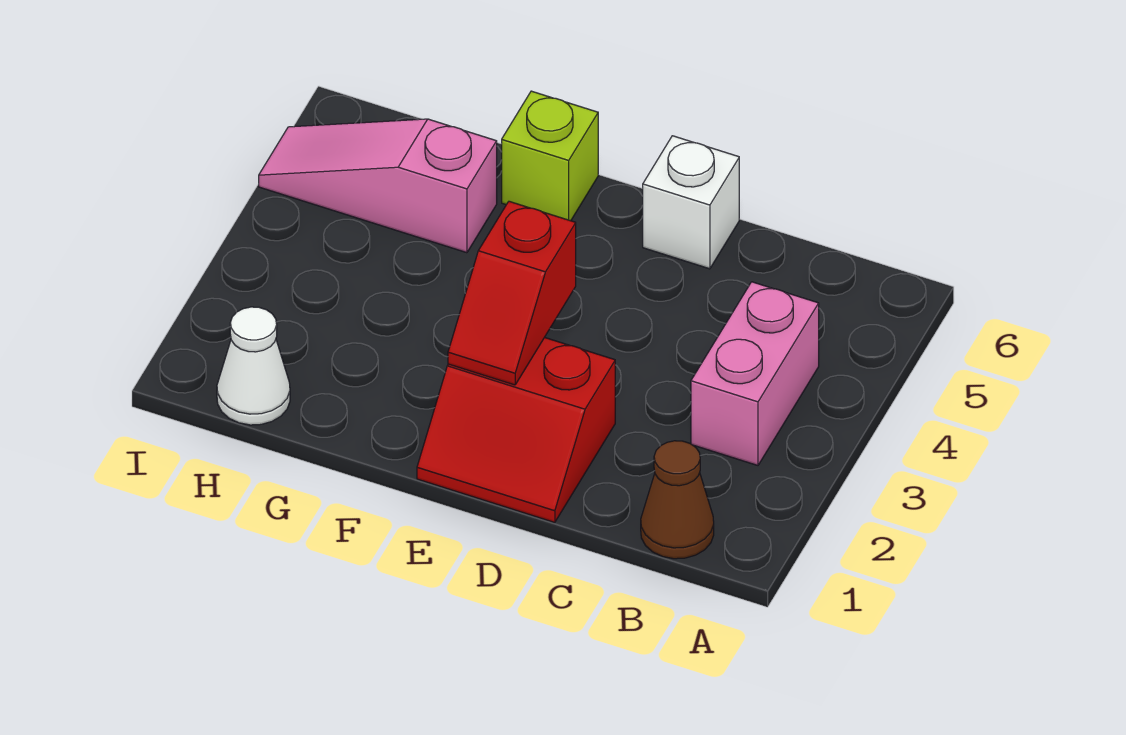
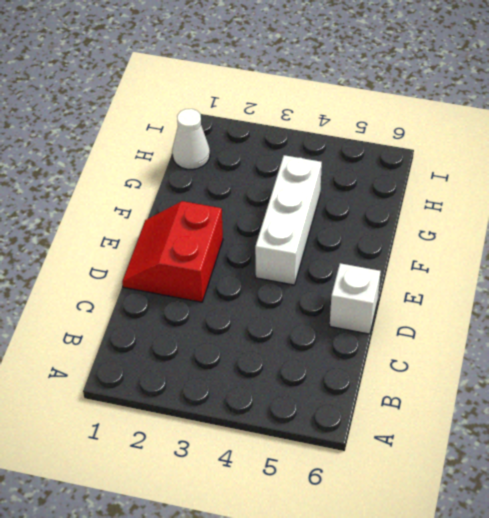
white 1x3 brick [255,155,322,285] -> none
none -> brown 1x1 cone [641,441,714,559]
none -> pink 1x2 brick [691,282,819,465]

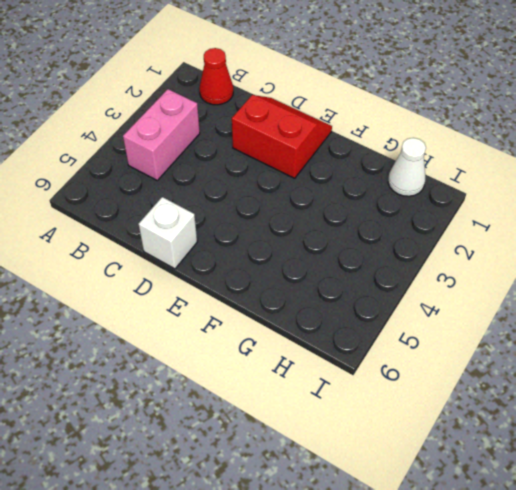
red 1x1 cone [199,48,233,105] -> brown 1x1 cone [641,441,714,559]
none -> lime 1x1 brick [502,91,598,221]
none -> pink 1x3 slope [259,119,497,253]

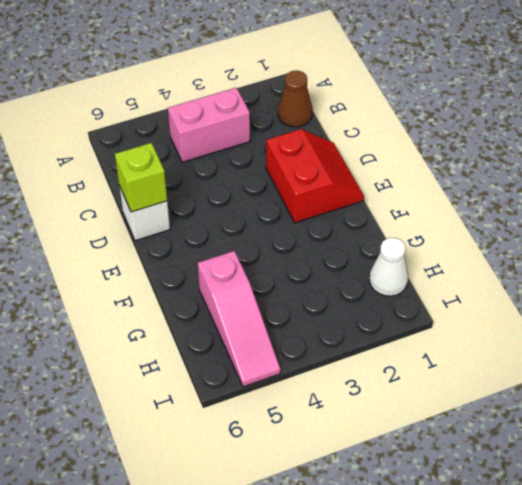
lime 1x1 brick [115,143,167,212] -> lime 1x1 brick moved to [502,91,598,221]
none -> red 1x2 slope [448,201,576,385]

